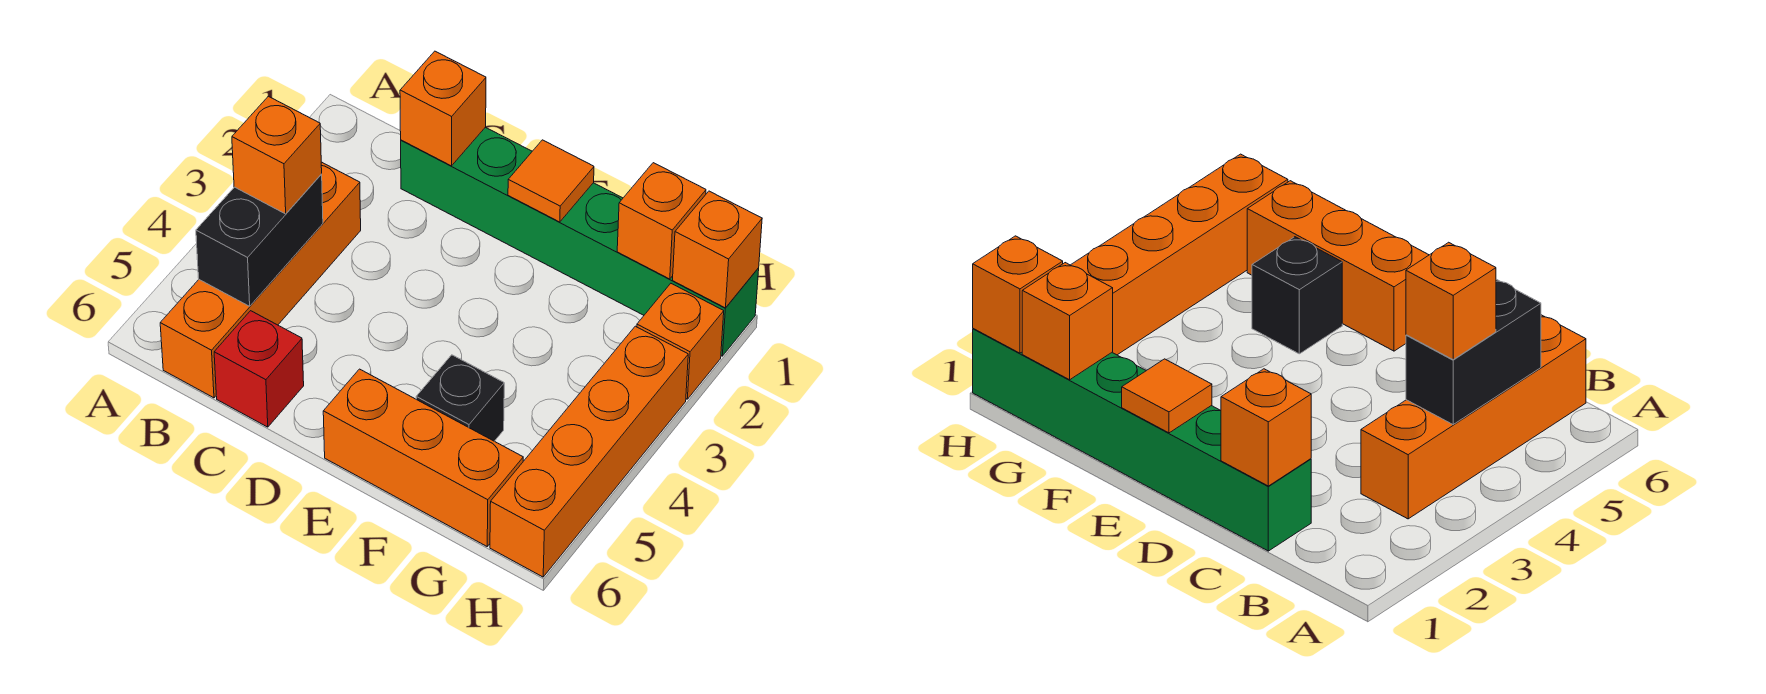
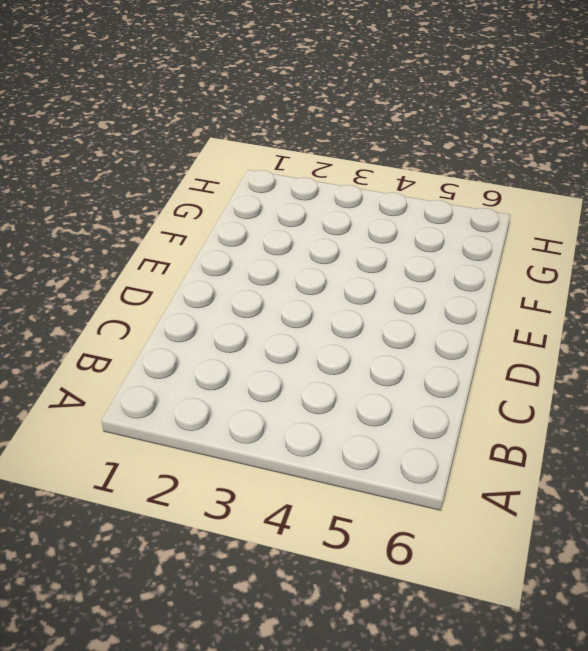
none -> orange 1x4 brick [160,162,361,398]
none -> green 1x6 brick [401,127,759,356]
none -> red 1x1 brick [214,311,304,427]

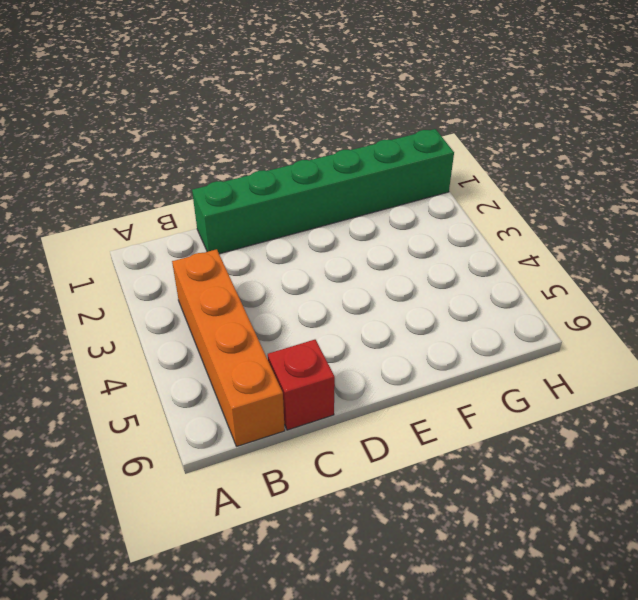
none -> orange 1x3 brick [323,369,523,546]
none -> black 1x1 brick [416,355,504,441]
none -> orange 1x1 brick [637,284,724,399]

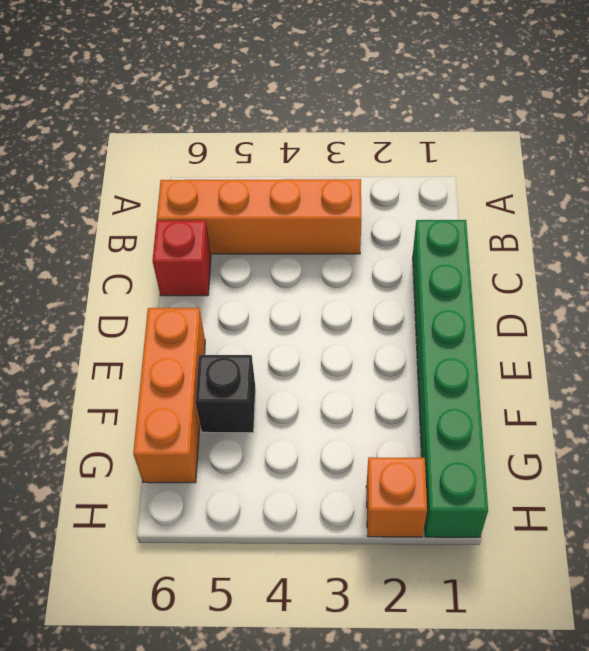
none -> orange 1x4 brick [490,326,688,577]
none -> black 1x2 brick [196,174,323,306]
none -> orange 1x1 brick [400,51,486,166]

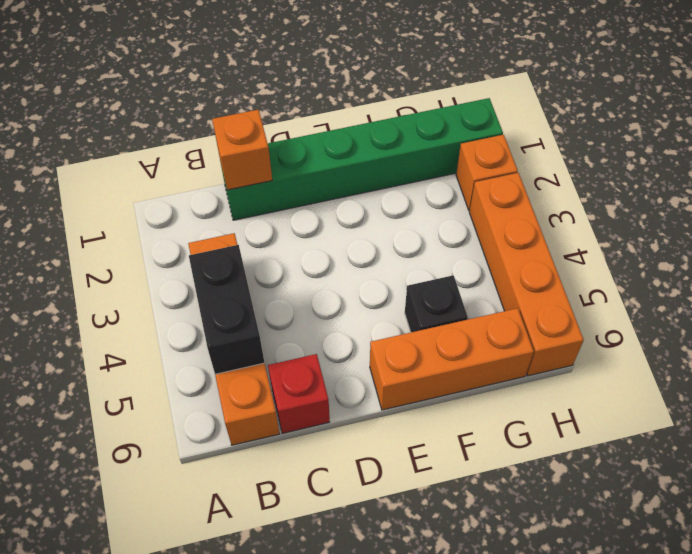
none -> orange 1x1 tile [508,140,594,222]
none -> orange 1x1 brick [617,163,706,279]
none -> orange 1x1 brick [673,191,762,308]

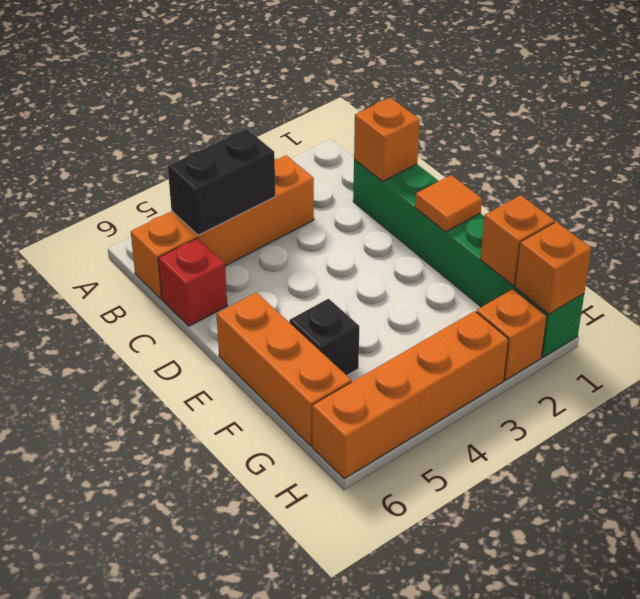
none -> orange 1x1 brick [232,96,322,214]

